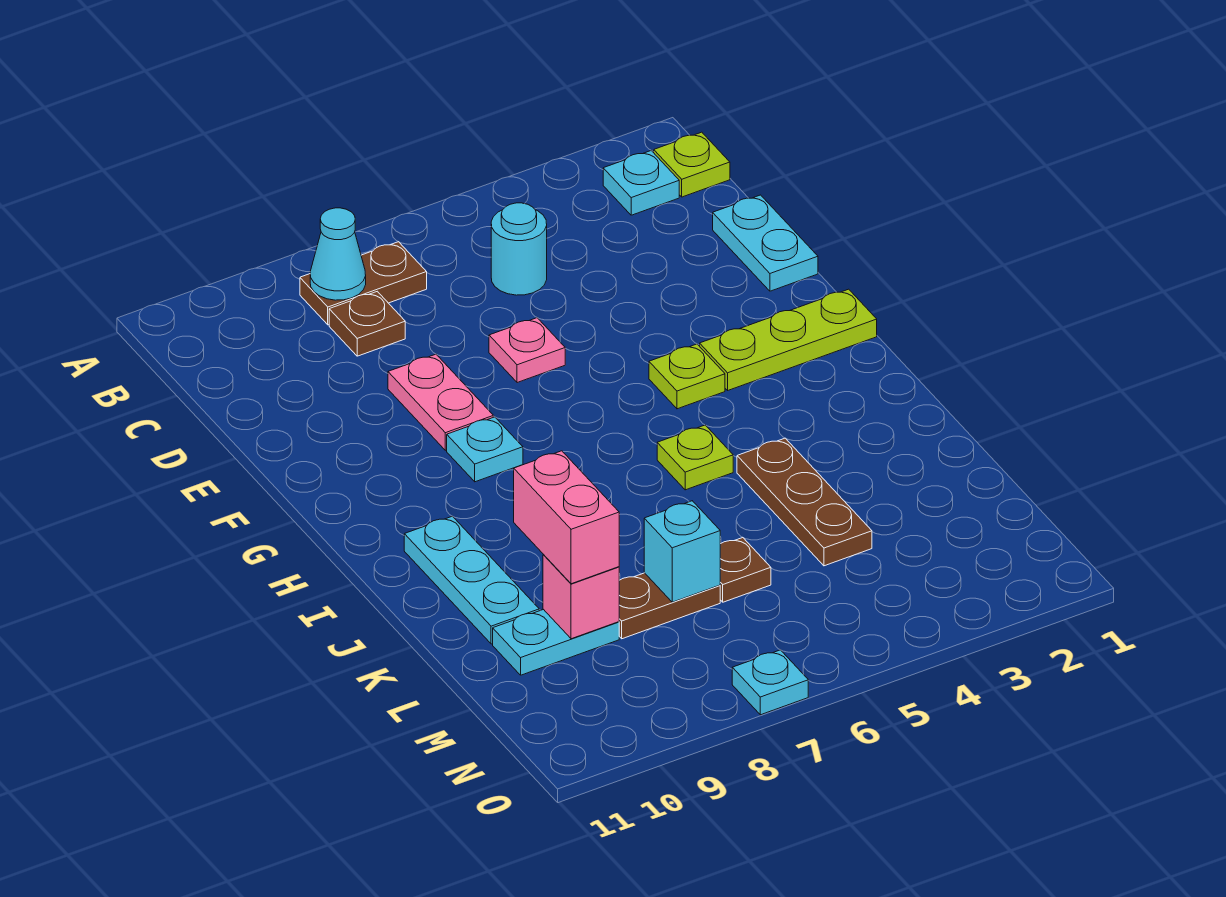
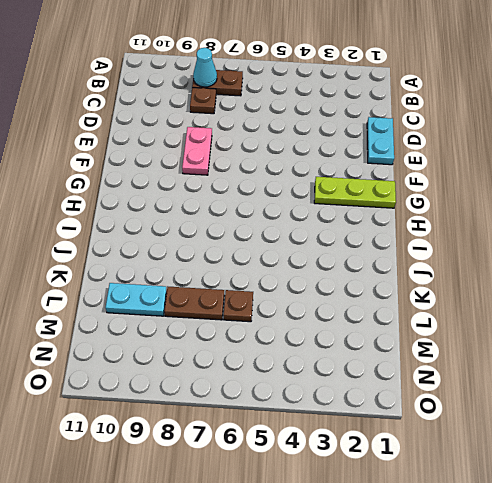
none -> lime 1x1 plate [654,132,730,197]
none -> cyan 1x1 plate [603,151,679,215]
none -> cyan 1x1 round brick [491,203,547,295]

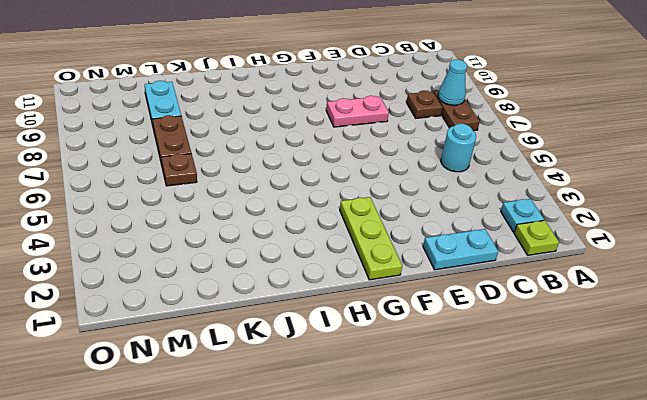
none -> pink 1x1 plate [489,318,565,383]
none -> lime 1x1 plate [649,344,725,409]
none -> cyan 1x1 plate [447,417,523,482]

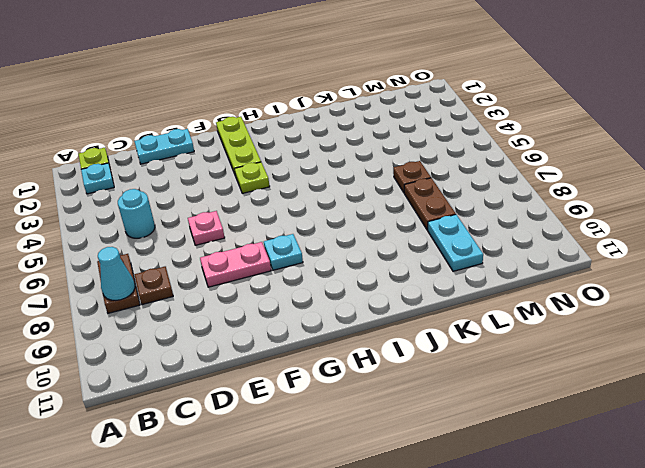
none -> lime 1x1 plate [657,425,733,490]
none -> cyan 1x3 plate [404,516,539,644]
none -> brown 1x3 plate [737,438,872,566]

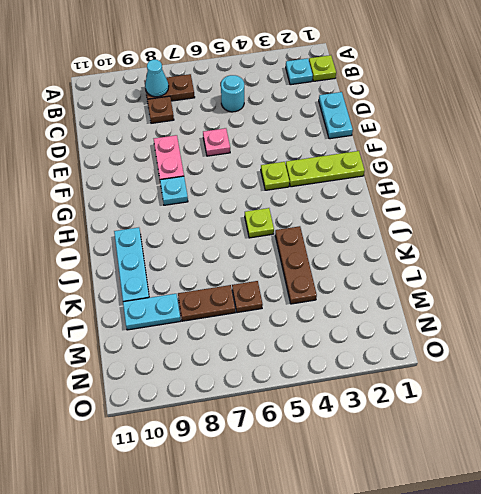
none -> cyan 1x1 plate [732,650,808,715]
none -> cyan 1x1 brick [644,501,720,602]
none -> pink 1x1 brick [543,554,619,639]

